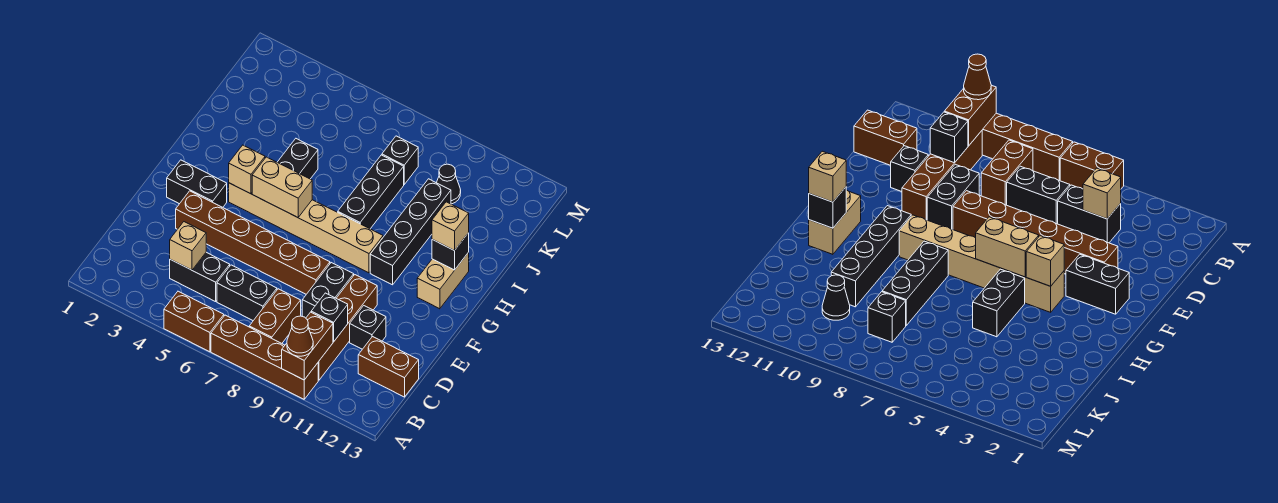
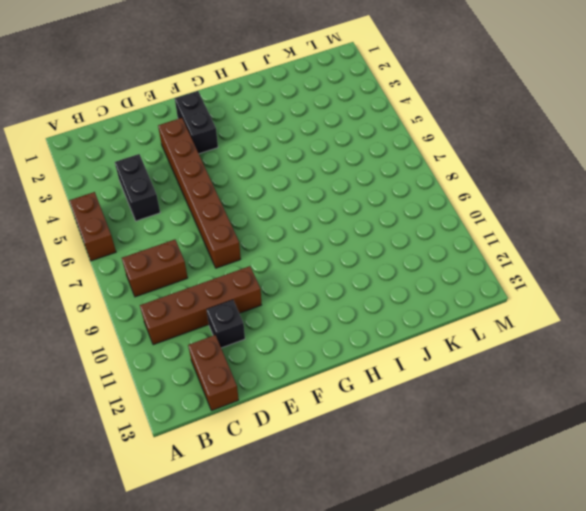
none -> brown 1x4 brick [211,315,318,399]
none -> black 1x2 brick [217,265,277,321]
none -> black 1x2 brick [302,263,354,318]

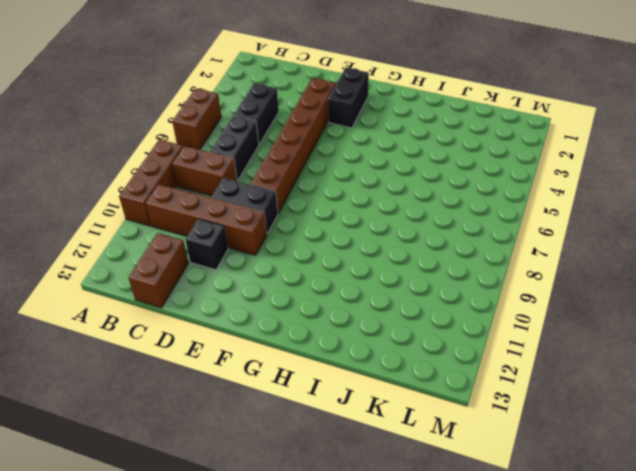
brown 1x3 brick [119,140,183,226] -> brown 1x4 brick [211,315,318,399]
none -> tan 1x6 brick [229,183,383,273]
none -> black 1x4 brick [370,179,451,285]
none -> tan 1x2 brick [417,252,469,309]

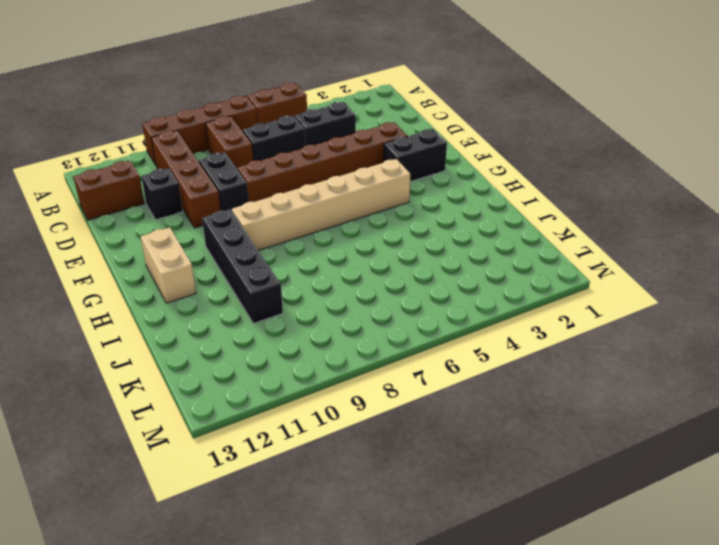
none -> black 1x2 brick [277,139,318,179]
none -> black 1x3 brick [338,155,404,229]
none -> black 1x1 brick [382,136,418,184]

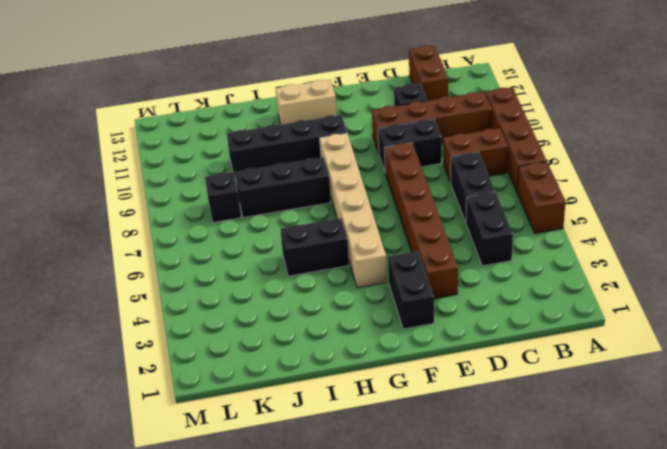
none -> black 1x1 cone [437,164,461,204]
none -> brown 1x2 brick [282,312,333,380]
none -> tan 1x1 brick [170,222,206,270]

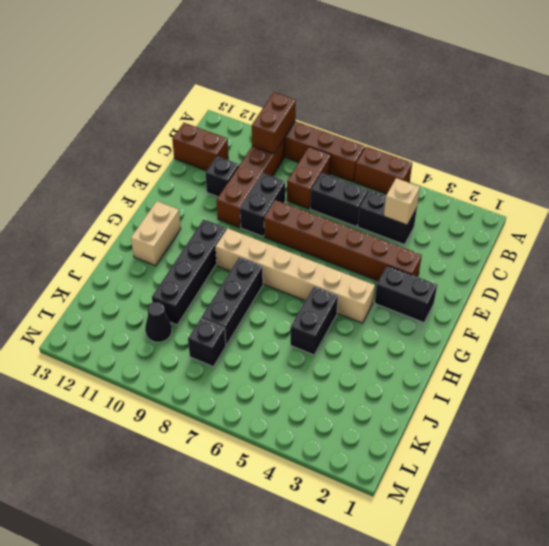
none -> black 1x1 brick [311,293,348,342]
none -> tan 1x1 brick [229,145,265,194]
none -> tan 1x2 brick [252,157,312,218]

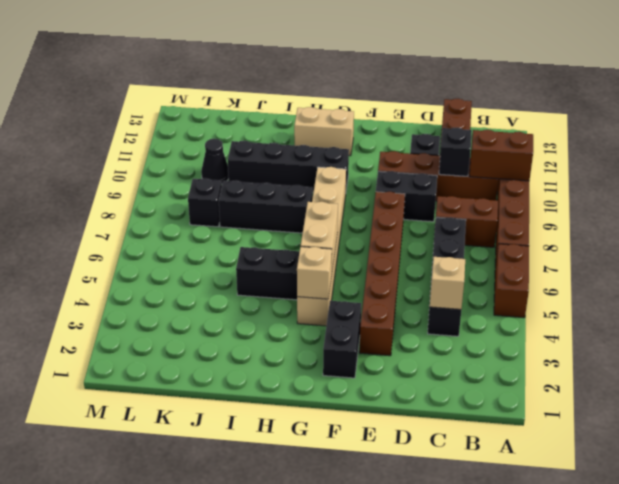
none -> black 1x1 brick [432,233,469,270]
none -> brown 1x1 cone [287,316,313,356]
none -> tan 1x1 brick [432,202,469,251]

